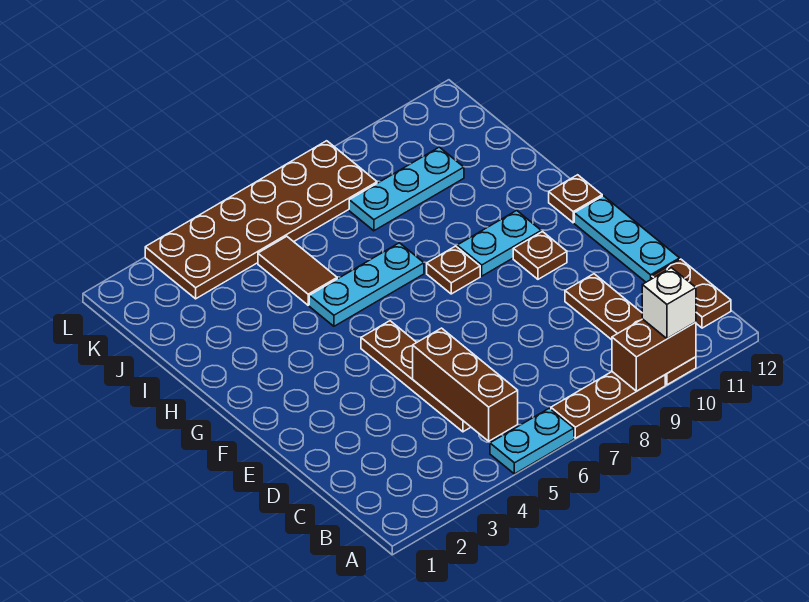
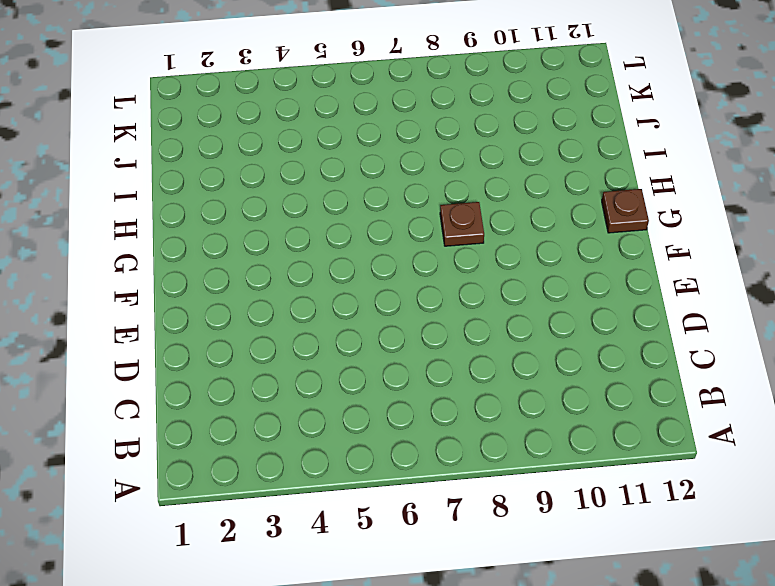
none -> cyan 1x2 plate [490,408,574,474]
none -> brown 1x3 plate [551,372,665,438]
none -> brown 1x4 plate [565,274,696,385]

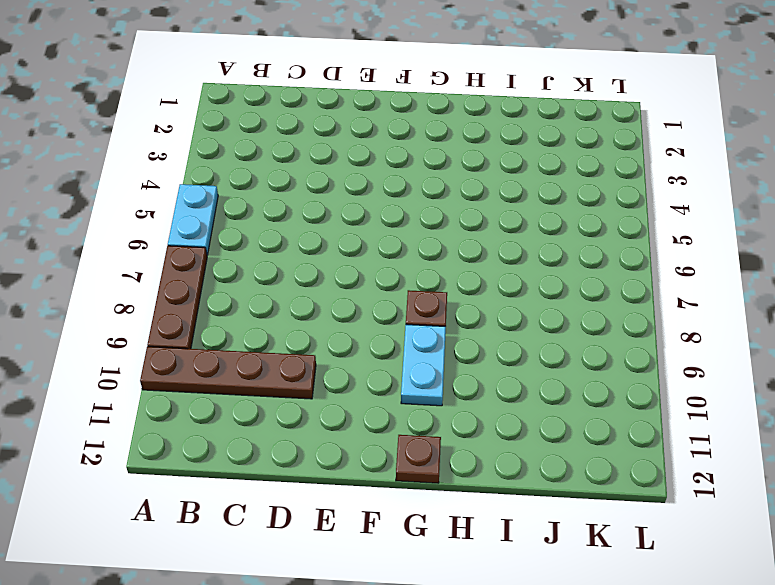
none -> brown 1x2 plate [652,259,731,328]
none -> brown 1x4 plate [361,321,471,432]
none -> cyan 1x3 plate [574,196,680,282]

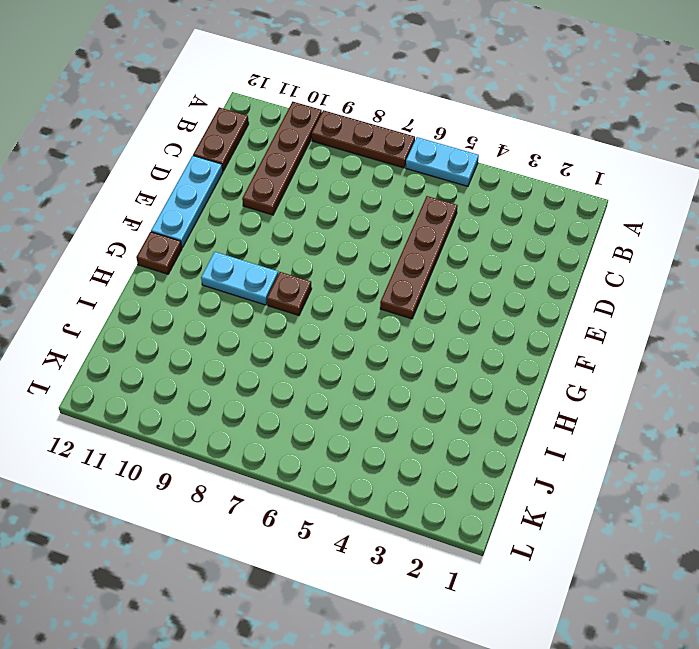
none -> brown 1x1 plate [513,232,567,279]
none -> cyan 1x3 plate [309,243,424,326]
none -> brown 1x2 tile [258,236,337,305]

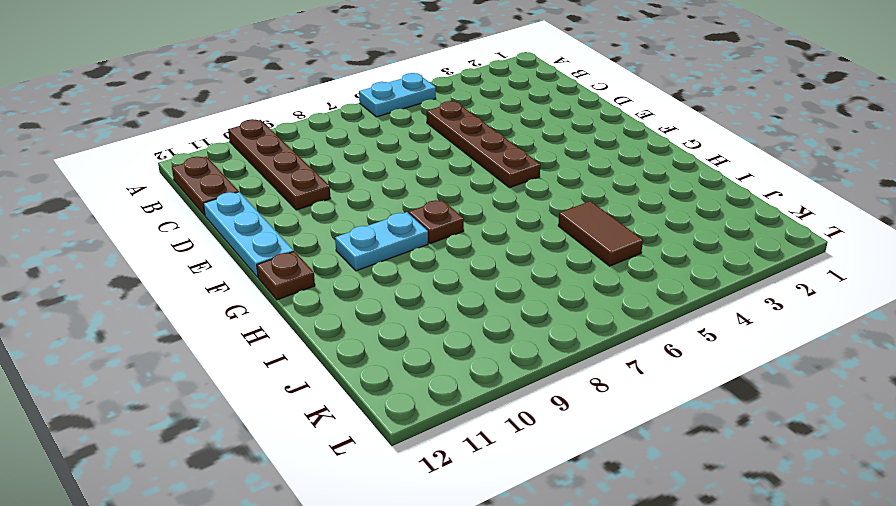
none -> brown 1x3 plate [551,372,665,438]
none -> brown 1x1 plate [513,232,567,279]
none -> cyan 1x3 plate [309,243,424,326]

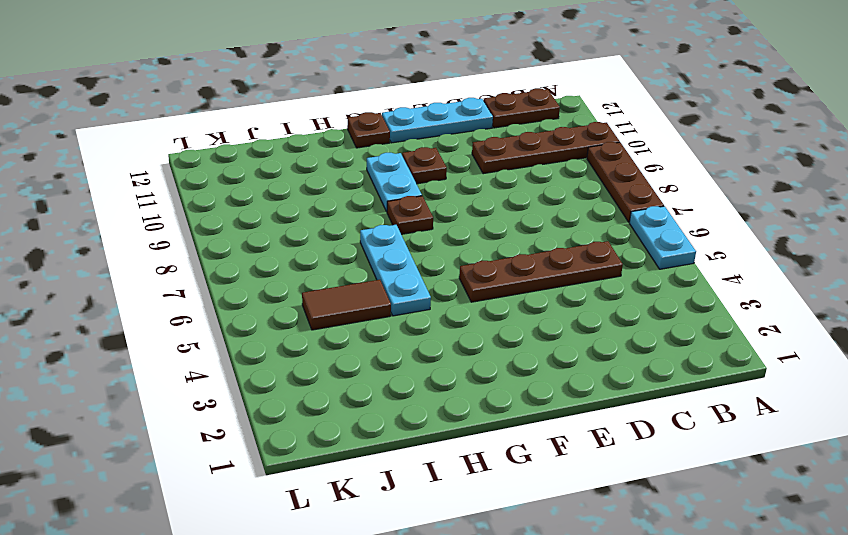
none -> cyan 1x3 plate [349,147,464,231]
none -> brown 2x6 plate [145,141,377,299]
none -> brown 1x2 brick [612,319,696,391]

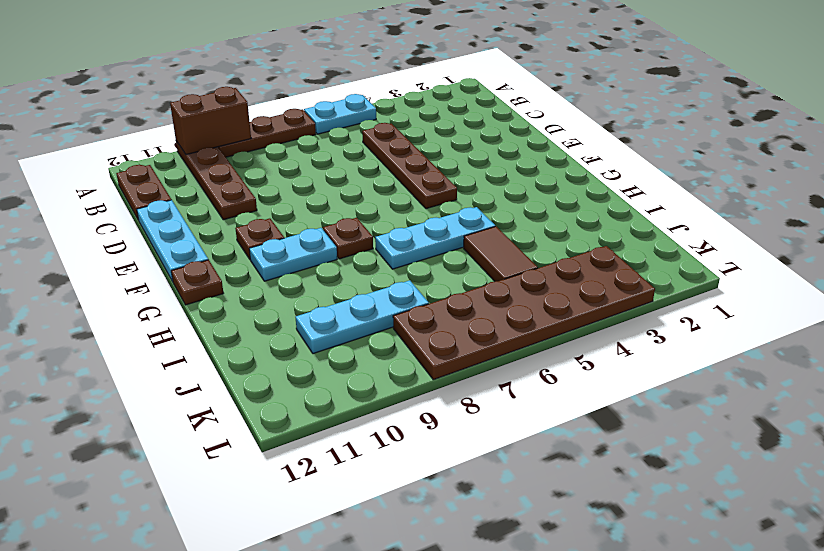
none -> brown 1x3 brick [413,328,518,441]
none -> white 1x1 brick [642,268,696,339]

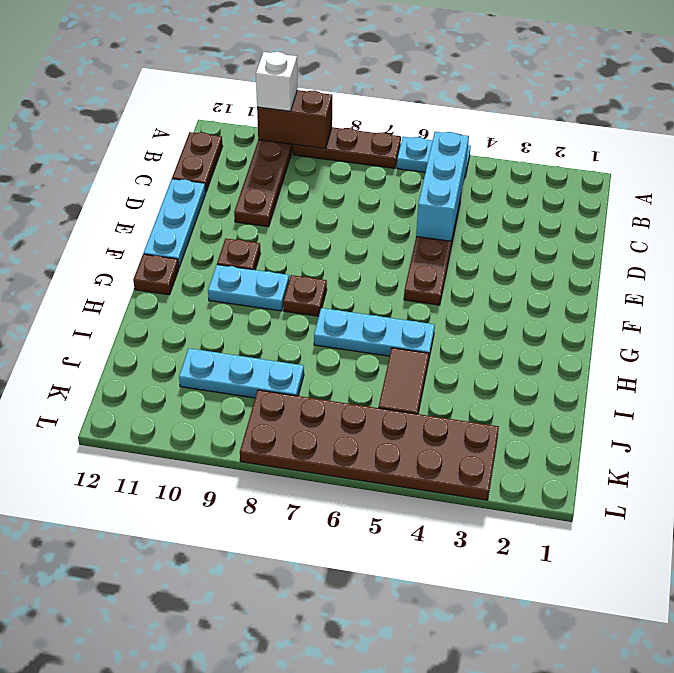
cyan 1x3 brick [416,132,469,241] -> brown 1x3 brick [413,328,518,441]

